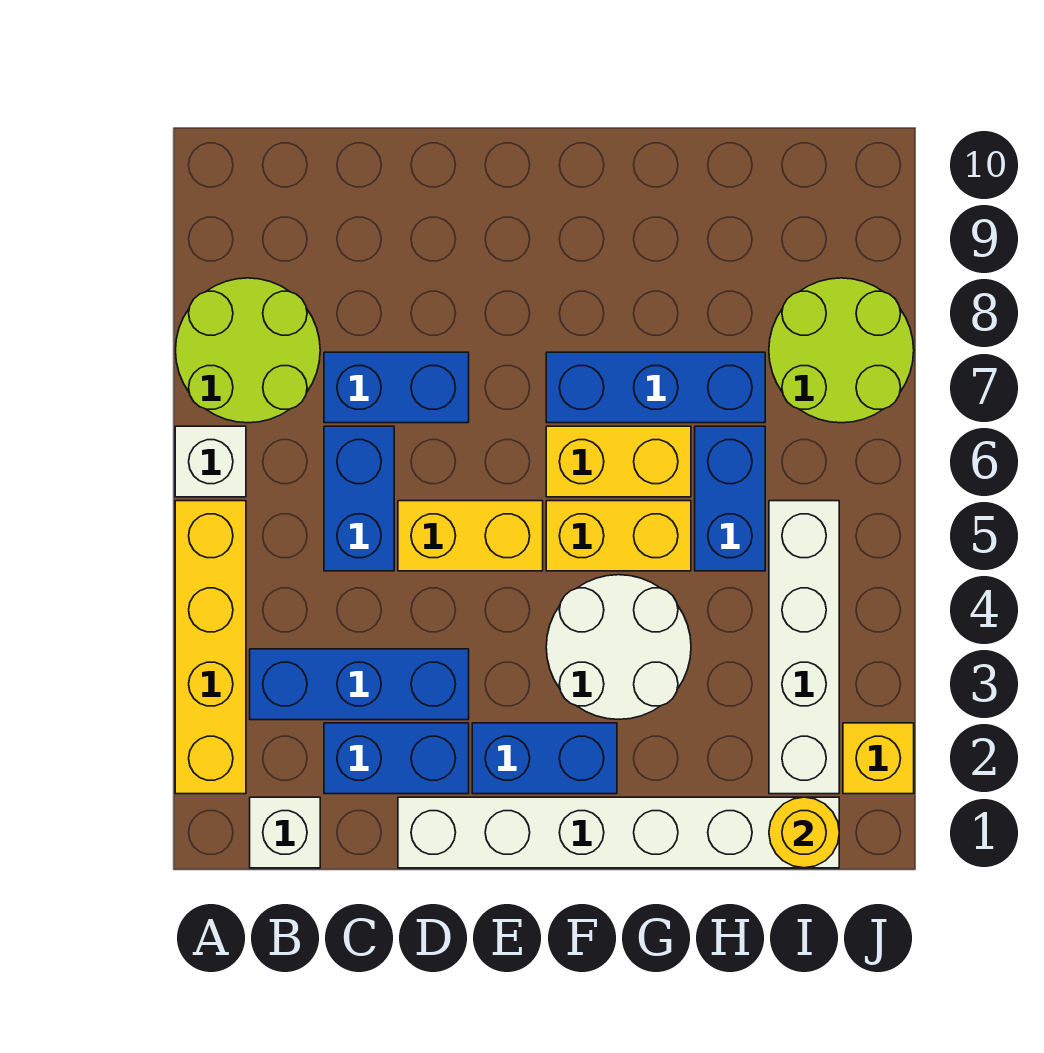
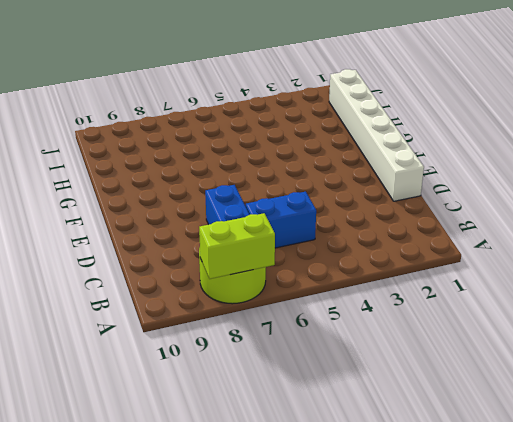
lime 1x2 brick [199,213,275,279] -> none
none -> yellow 1x4 brick [175,501,246,794]
none -> white 1x1 brick [175,426,246,497]
none -> white 1x1 brick [250,797,320,868]

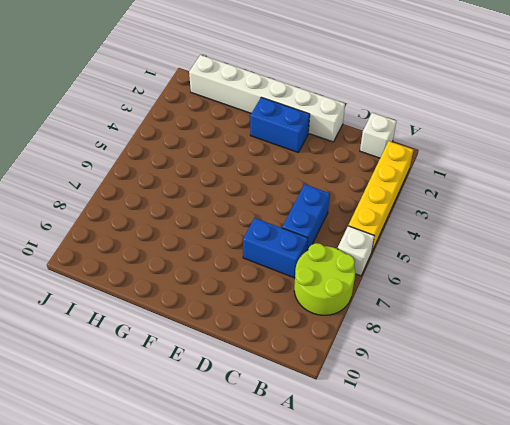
none -> blue 1x3 brick [250,649,469,720]
none -> blue 1x2 brick [324,723,469,794]
none -> yellow 1x2 brick [398,501,543,571]

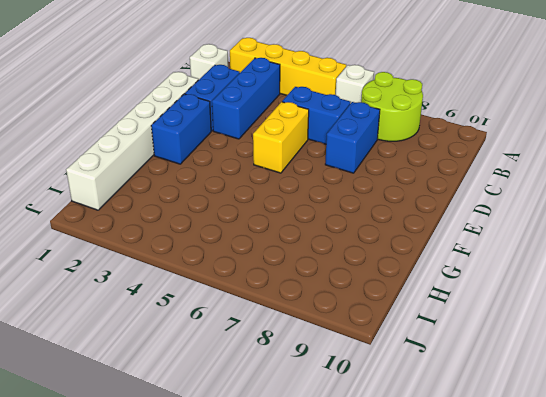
none -> white 2x2 round brick [546,575,691,719]
none -> yellow 1x2 brick [546,501,691,571]
none -> yellow 1x2 brick [546,426,691,497]

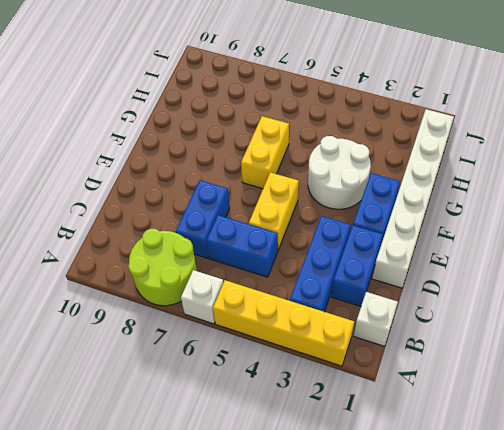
none -> yellow 1x2 brick [546,501,691,571]
none -> blue 1x3 brick [546,352,765,423]
none -> blue 1x2 brick [695,426,765,571]

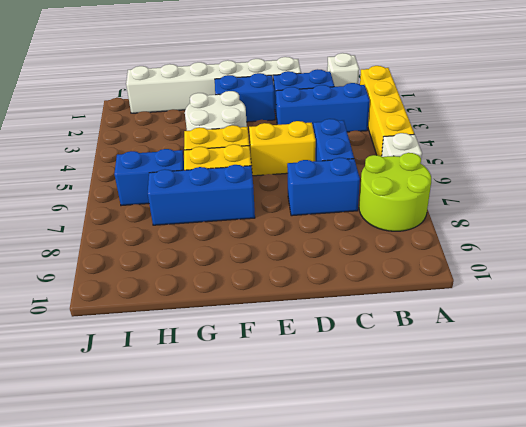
blue 1x2 brick [114,149,184,206] -> blue 1x2 brick turned to [695,426,765,571]
none -> white 1x4 brick [769,501,839,794]
none -> lime 2x2 round brick [769,278,914,423]
none -> yellow 1x1 brick [843,723,914,794]

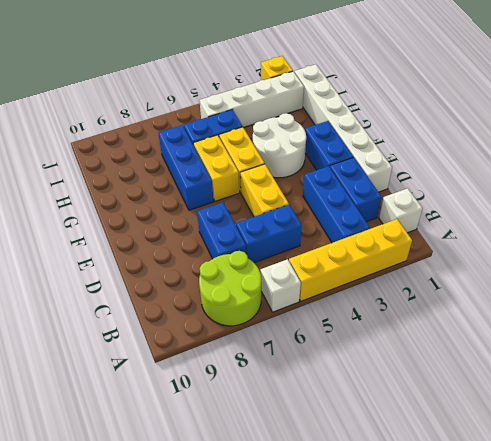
none -> lime 2x2 round brick [769,278,914,423]
none -> yellow 1x1 round brick [769,797,839,868]

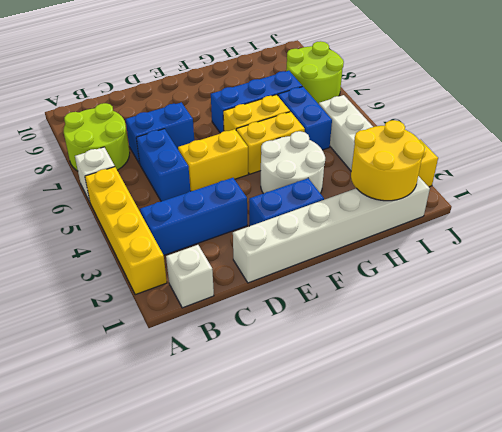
yellow 2x2 round brick [351,120,425,201] -> yellow 1x1 round brick [769,797,839,868]
none -> blue 1x2 brick [324,723,469,794]

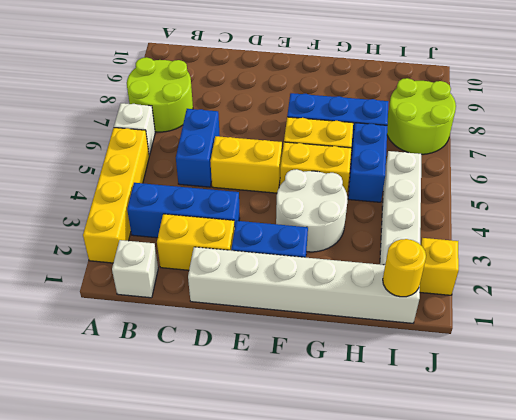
yellow 1x2 brick [157,214,235,270] -> blue 1x2 brick [324,723,469,794]
none -> blue 1x2 brick [324,352,469,423]

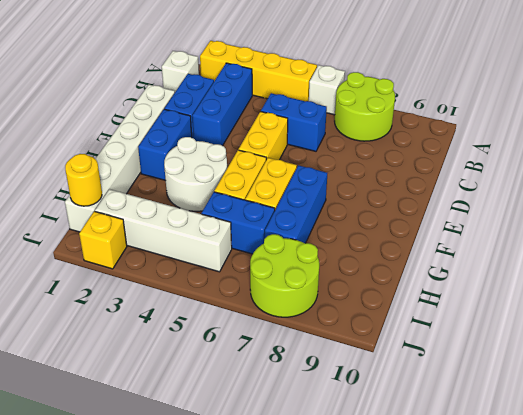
none -> blue 1x2 brick [324,352,469,423]

